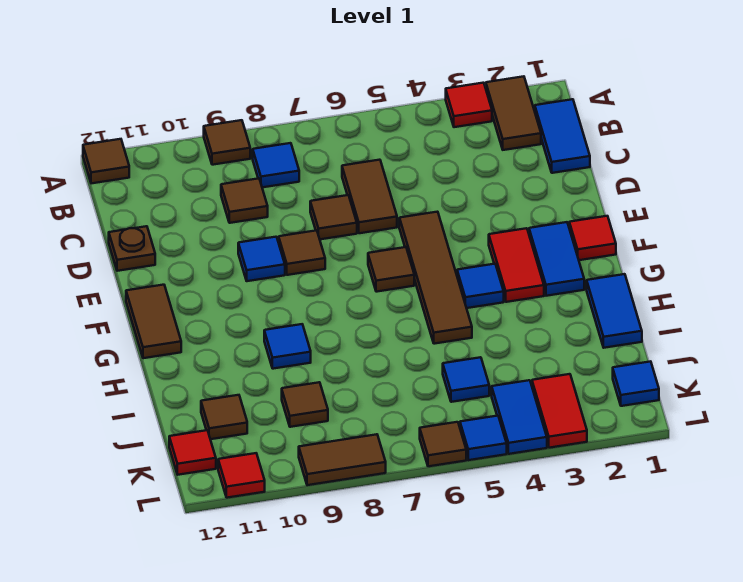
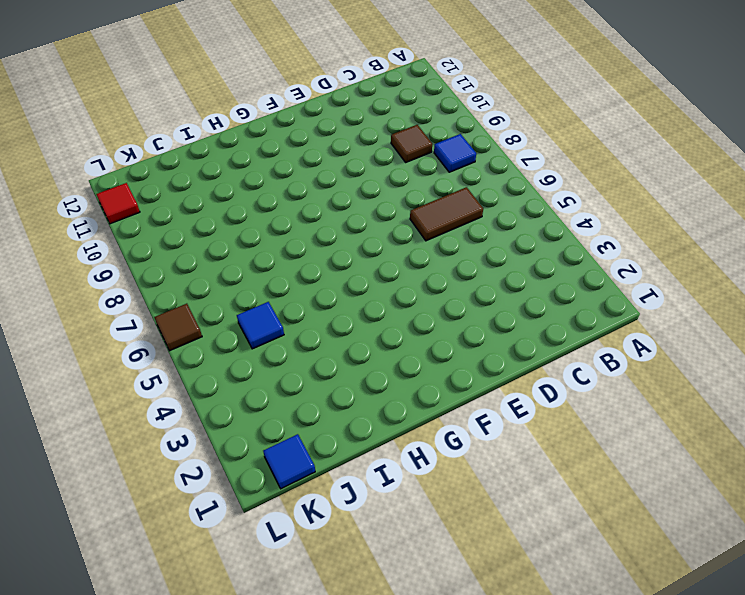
none -> brown 1x2 tile [486,76,541,150]
none -> red 1x1 tile [446,83,492,127]
none -> brown 1x1 tile [204,120,250,165]
none -> brown 1x1 tile [83,139,129,183]

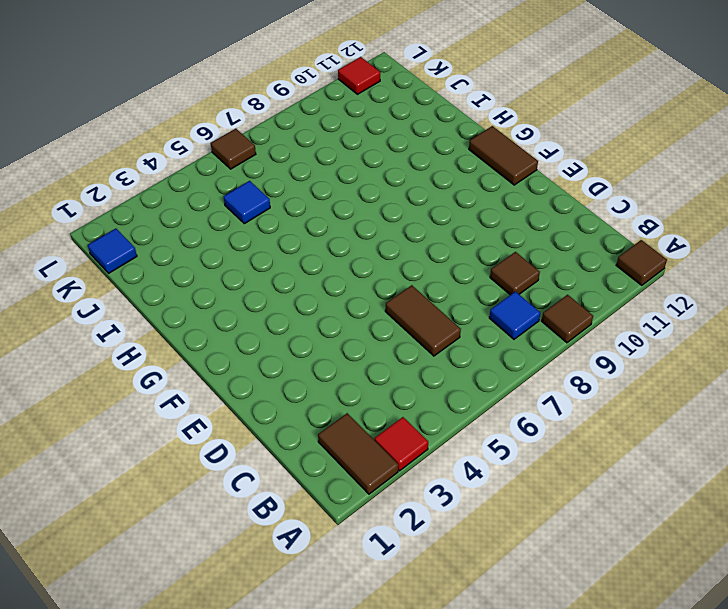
none -> blue 1x2 tile [535,99,590,173]
none -> brown 1x1 tile [310,195,357,239]
none -> brown 1x1 plate [109,226,155,271]
none -> brown 1x4 tile [399,212,472,344]

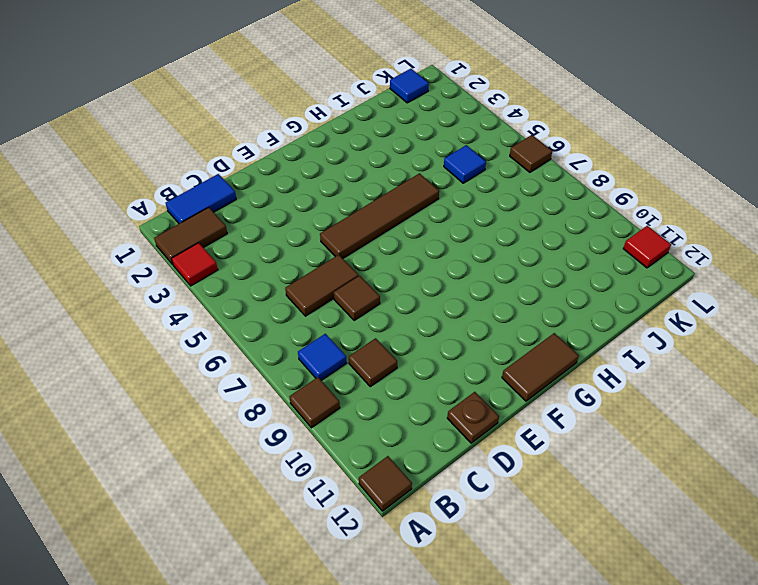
none -> brown 1x1 tile [279,230,325,275]
none -> blue 1x1 tile [238,237,285,281]
none -> red 1x1 tile [569,216,616,260]
none -> blue 1x2 tile [529,222,584,296]

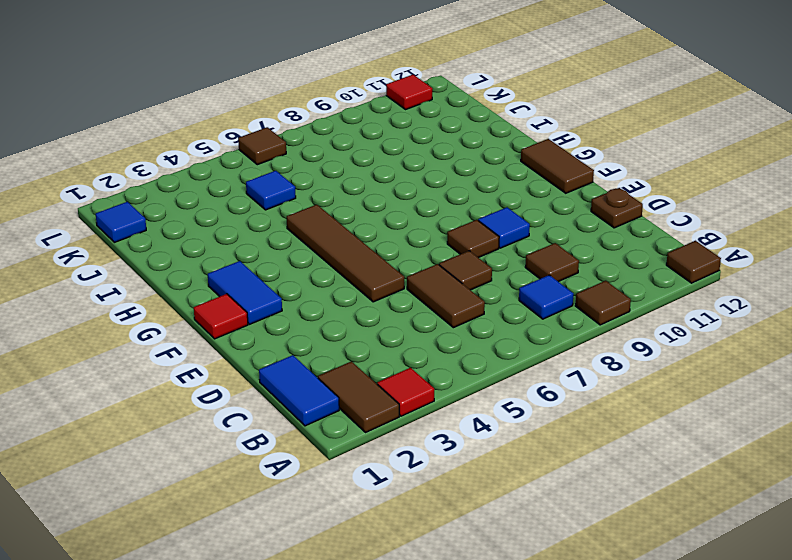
none -> red 1x2 tile [489,228,544,302]
none -> brown 1x1 tile [368,247,414,292]
none -> blue 1x1 tile [457,264,504,308]
none -> blue 1x2 tile [587,274,642,348]

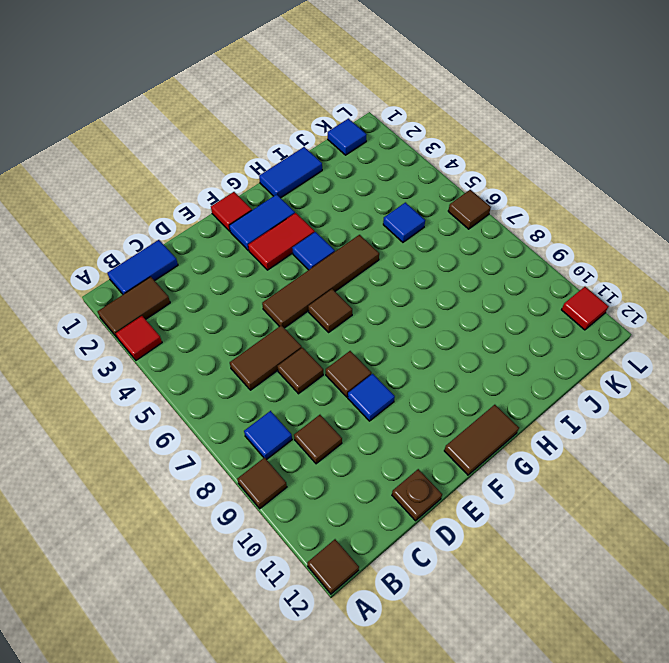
none -> blue 1x1 tile [264,324,311,369]
none -> brown 1x1 tile [282,382,328,427]
none -> brown 1x1 tile [201,395,247,439]
none -> red 1x2 tile [532,374,587,448]

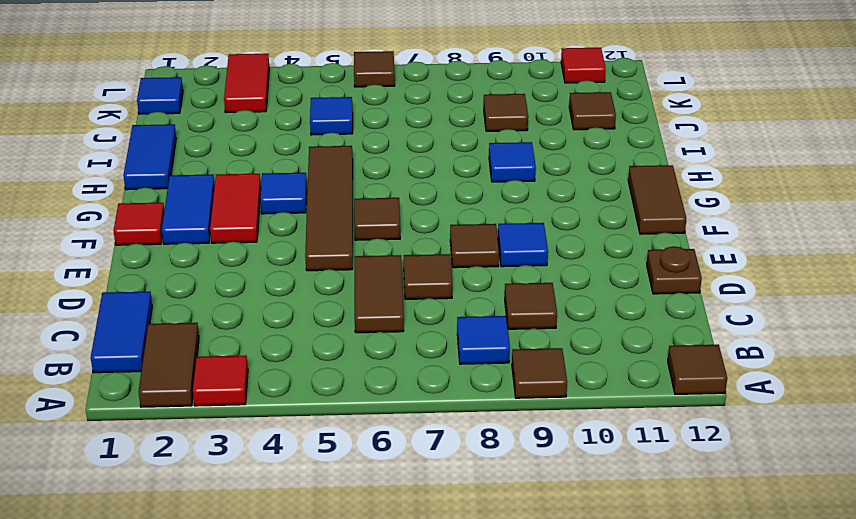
none -> blue 1x2 tile [492,380,547,454]
none -> red 1x1 tile [169,430,216,475]
none -> blue 1x1 tile [460,416,507,460]
none -> brown 1x2 tile [299,434,386,485]

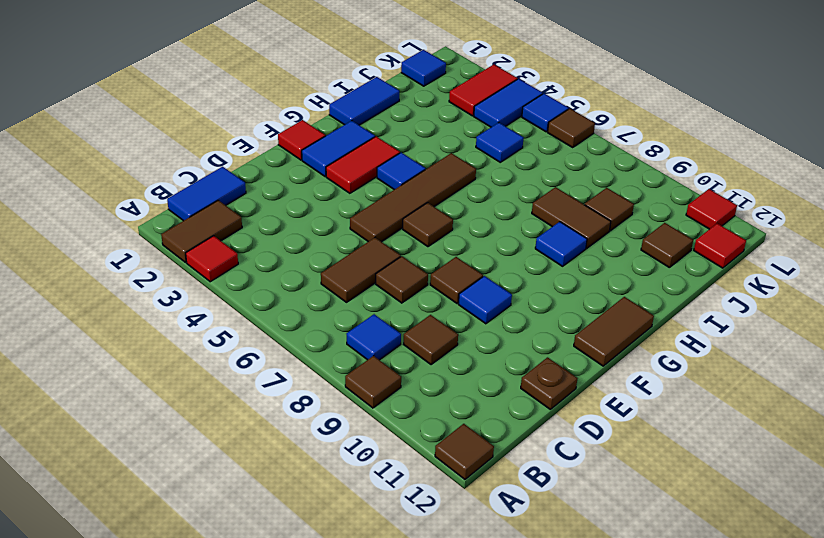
brown 1x2 tile [532,187,611,248] -> brown 1x2 tile moved to [299,434,386,485]

